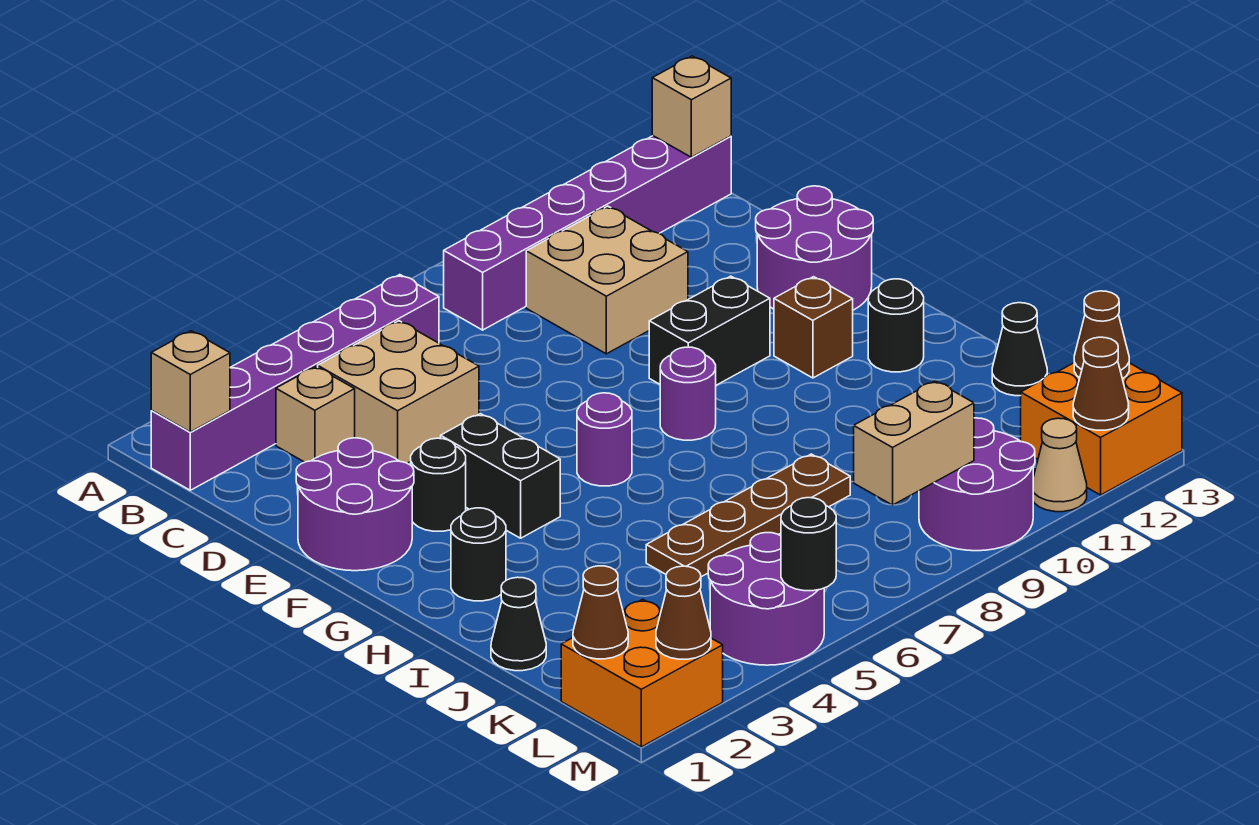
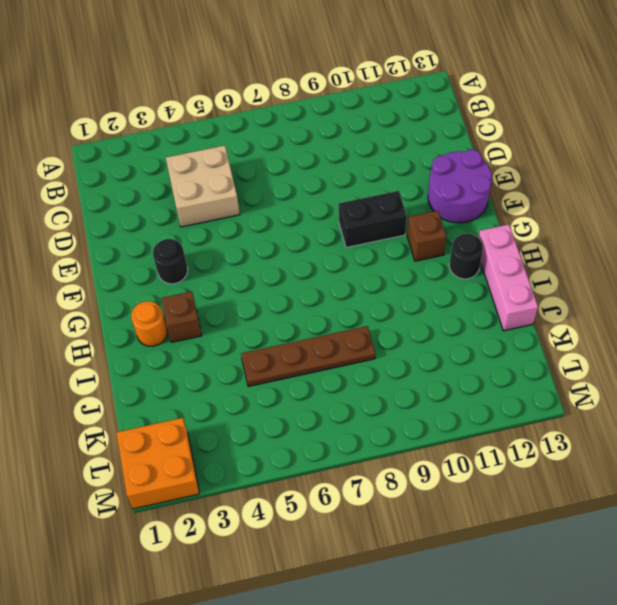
orange 1x1 round brick [131,301,167,346] -> black 1x1 round brick [451,508,506,601]
brown 1x1 brick [161,292,202,342] -> none
pink 1x3 brick [478,224,538,331] -> black 1x1 cone [992,303,1047,396]
none -> purple 1x6 brick [151,275,439,490]
none -> purple 1x6 brick [444,136,731,330]
none -> tan 1x1 brick [276,367,355,462]
none -> tan 2x2 brick [526,206,688,354]

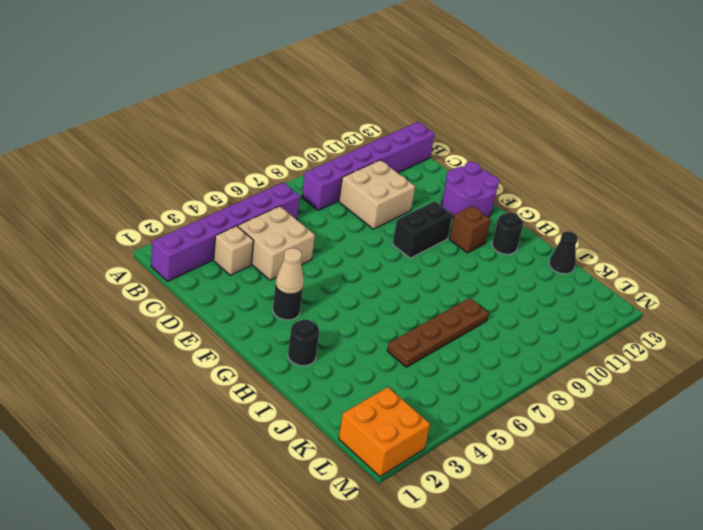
tan 1x1 cone [276,248,304,294] -> tan 1x1 cone moved to [1033,418,1087,512]
none -> purple 2x2 round brick [296,438,414,571]
none -> black 1x2 brick [441,414,560,538]
none -> purple 1x1 round brick [577,393,632,486]
none -> purple 1x1 round brick [660,347,716,440]

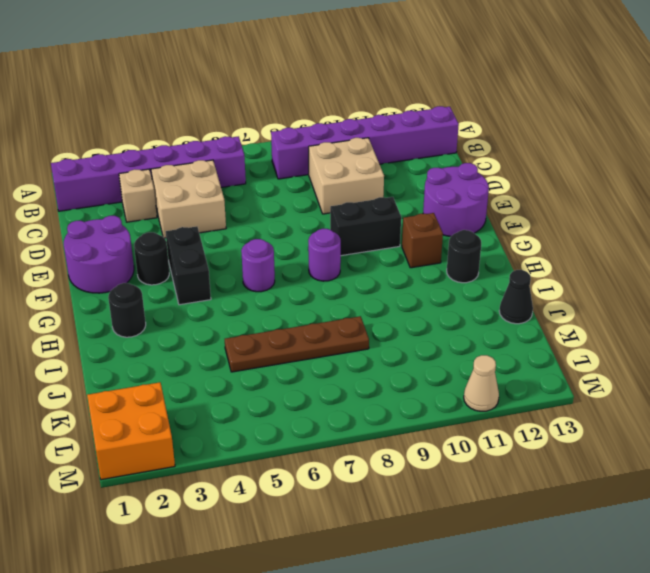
none -> black 1x1 cone [491,577,546,671]
none -> purple 2x2 round brick [708,533,824,665]
none -> purple 2x2 round brick [919,418,1035,551]
none -> orange 2x2 brick [1021,363,1182,495]

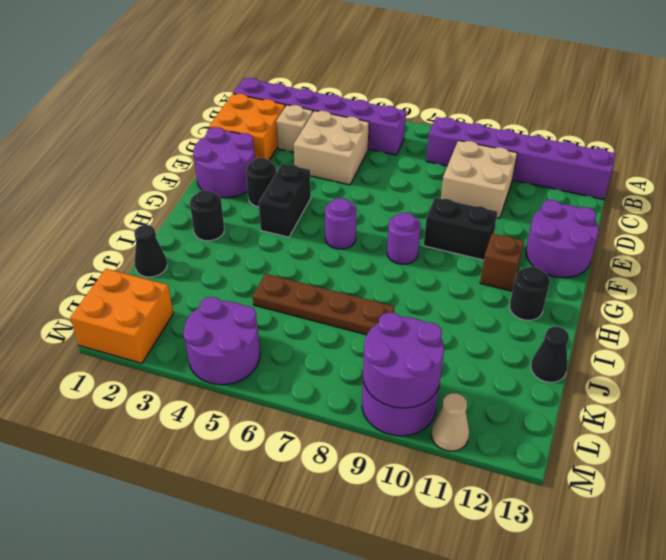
orange 2x2 brick [209,94,285,160] -> orange 2x2 brick moved to [1021,363,1182,495]
purple 2x2 round brick [363,312,444,408] -> tan 1x2 brick [854,381,974,505]
none -> tan 1x1 brick [151,331,230,432]
none -> tan 1x1 brick [652,56,731,157]
none -> brown 1x1 cone [573,566,628,659]
none -> brown 1x1 cone [1074,291,1129,379]

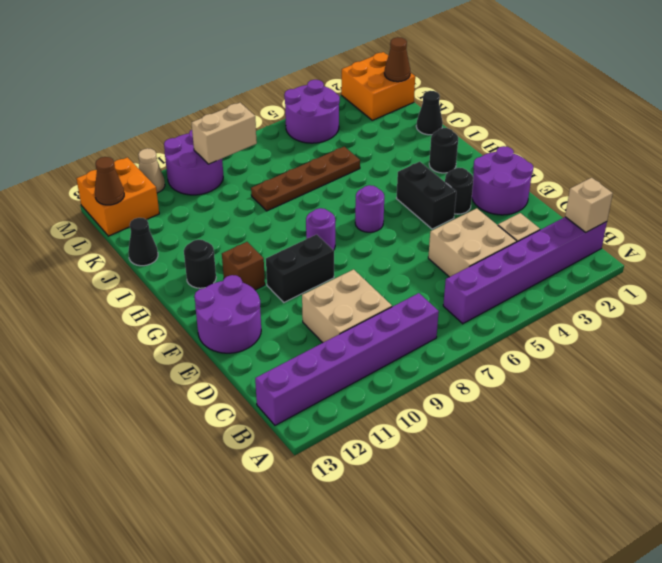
none -> tan 1x1 brick [652,56,731,157]
none -> brown 1x1 cone [656,566,711,659]
none -> black 1x1 round brick [781,498,836,591]
none -> brown 1x1 cone [1073,337,1129,430]

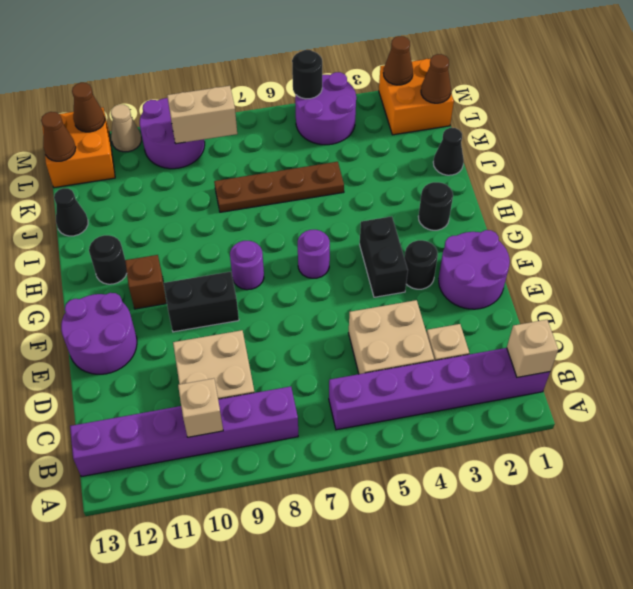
tan 1x1 brick [178,378,223,437] -> tan 1x1 brick moved to [652,56,731,157]

